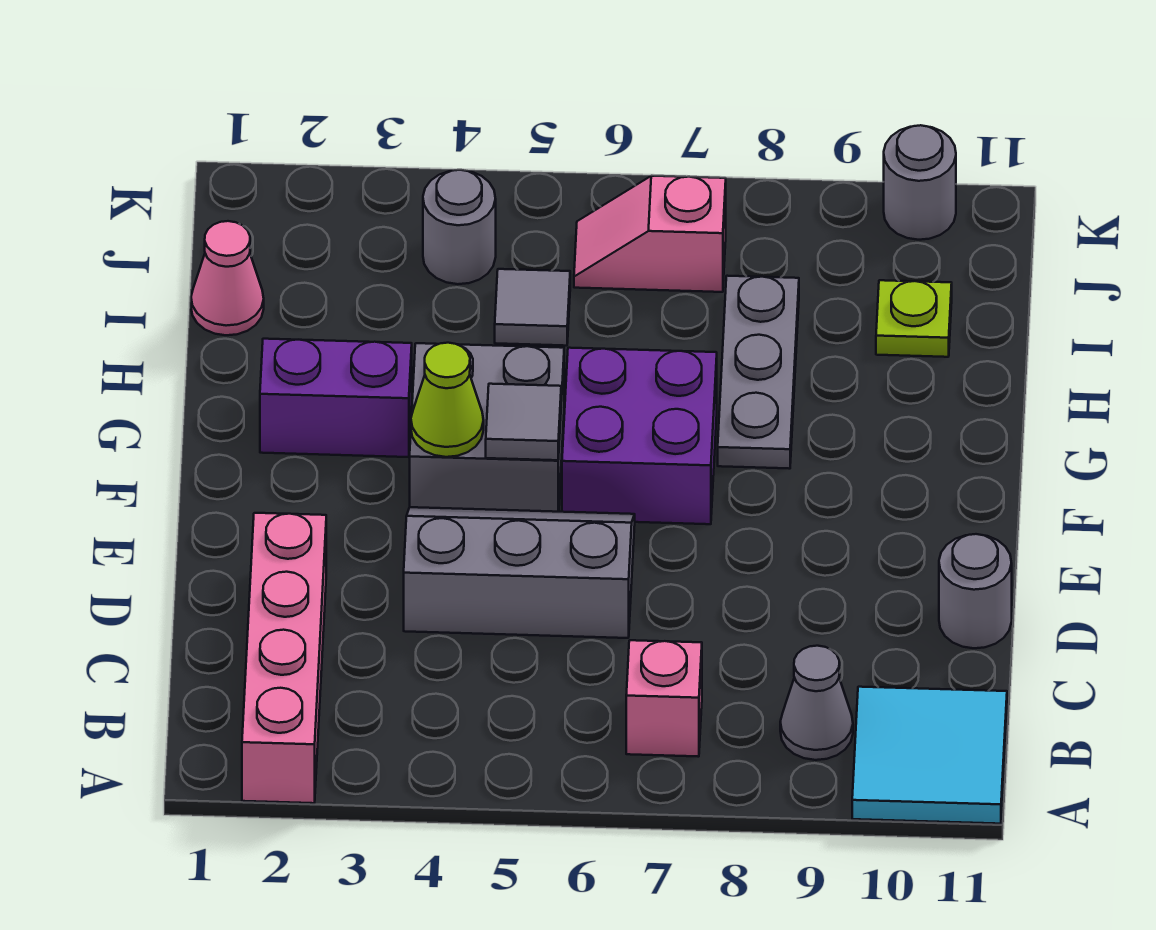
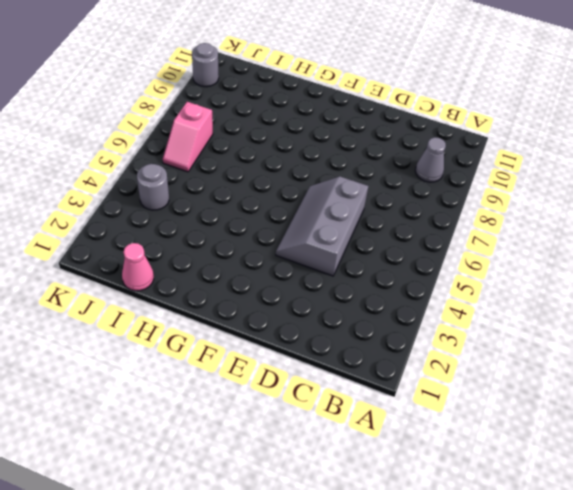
none -> pink 1x4 brick [242,513,326,803]
none -> cyan 2x2 tile [852,687,1007,824]
none -> pink 1x1 brick [626,640,702,757]

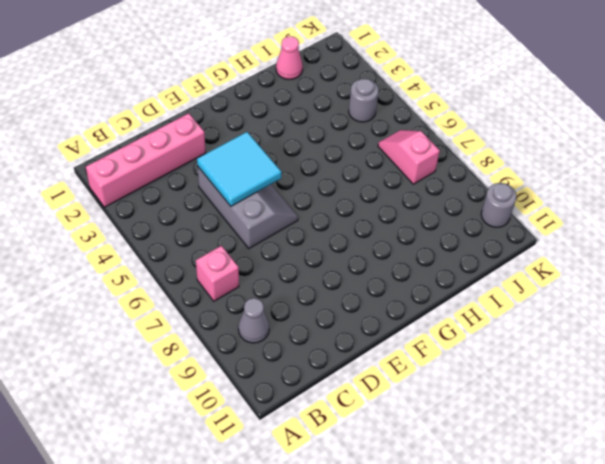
cyan 2x2 tile [197,132,281,206] -> cyan 2x2 tile moved to [852,687,1007,824]
none -> grey 1x1 round brick [939,534,1012,648]
none -> grey 2x2 brick [410,343,564,512]
none -> purple 2x2 brick [562,348,717,524]

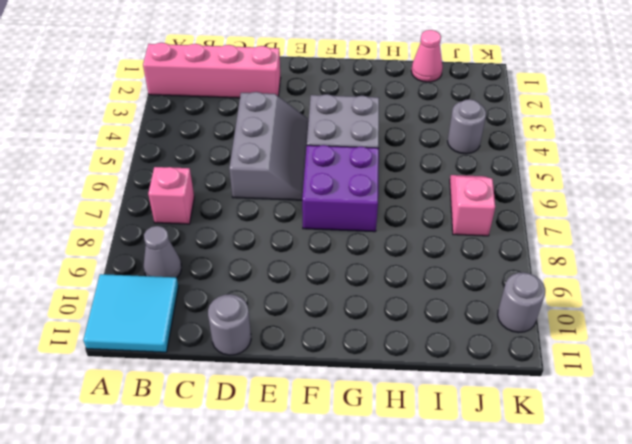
none -> purple 1x2 brick [260,339,412,457]
none -> grey 1x3 plate [718,276,799,469]
none -> grey 1x1 tile [495,269,570,346]

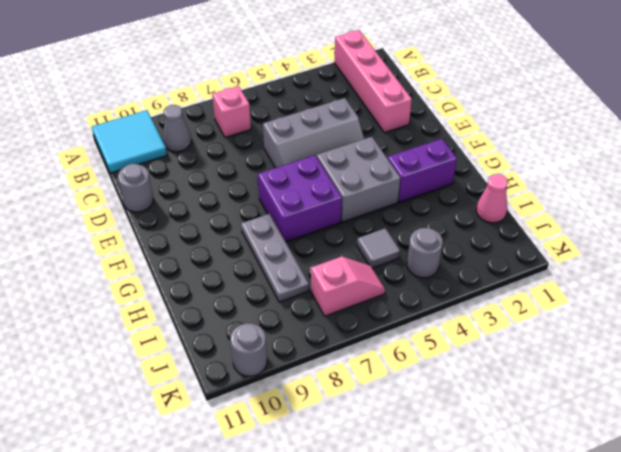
none -> lime 1x1 plate [876,280,952,357]
none -> lime 1x1 cone [411,343,484,457]
none -> grey 1x1 tile [486,384,561,460]

